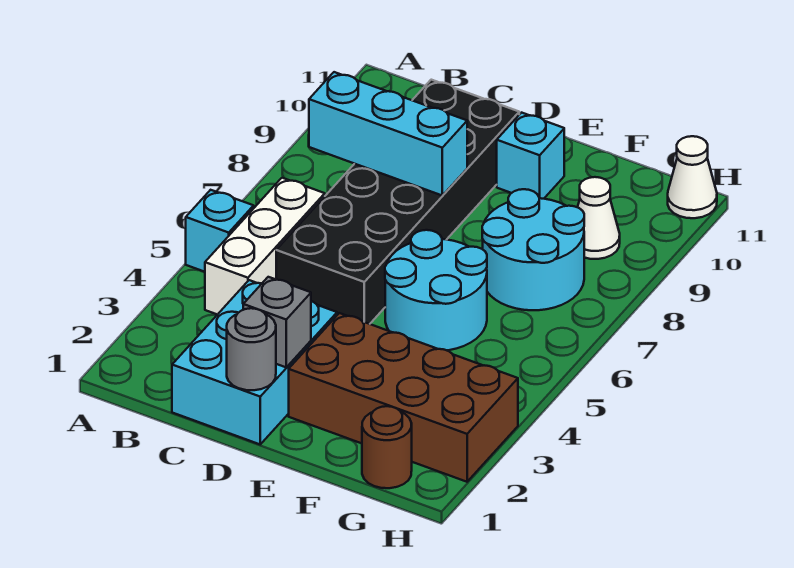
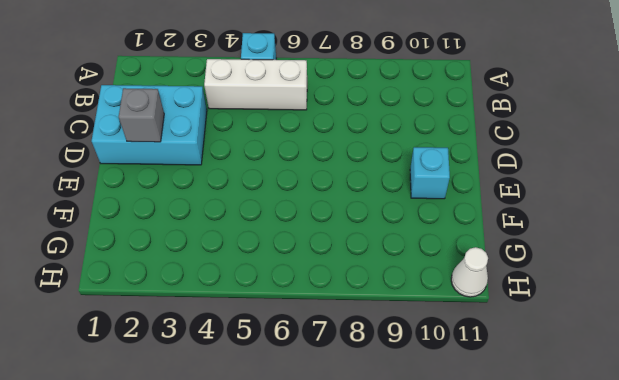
none -> black 2x6 brick [276,80,519,324]
none -> brown 2x4 brick [289,313,518,482]
none -> cyan 2x2 round brick [385,230,487,350]

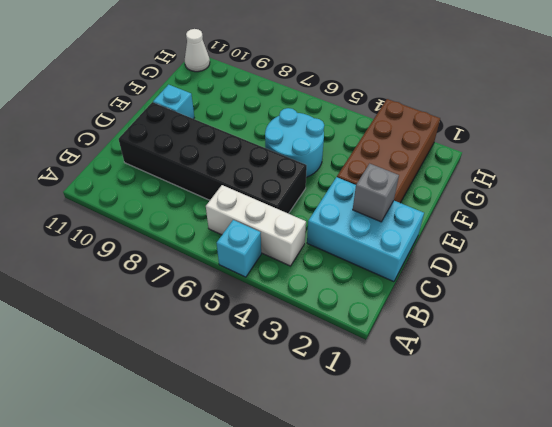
none -> cyan 2x2 round brick [482,189,584,310]
none -> brown 1x1 round brick [362,406,412,488]
none -> white 1x1 cone [578,177,620,259]

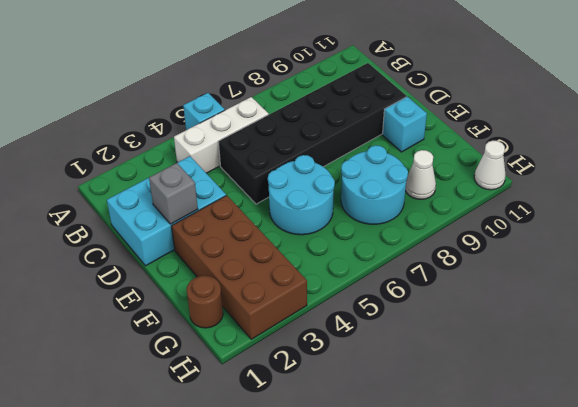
none -> cyan 1x3 brick [309,72,467,195]
none -> grey 1x1 round brick [227,308,276,390]

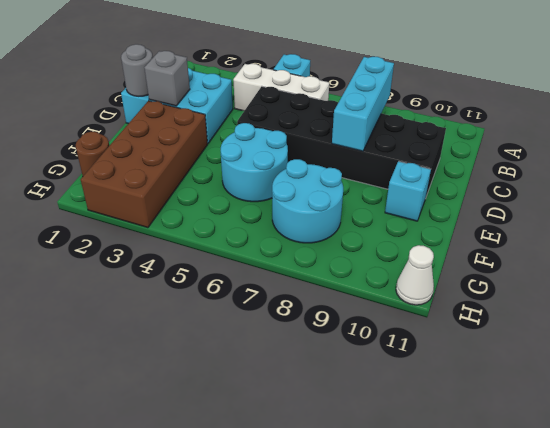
none -> white 1x1 cone [578,177,620,259]

